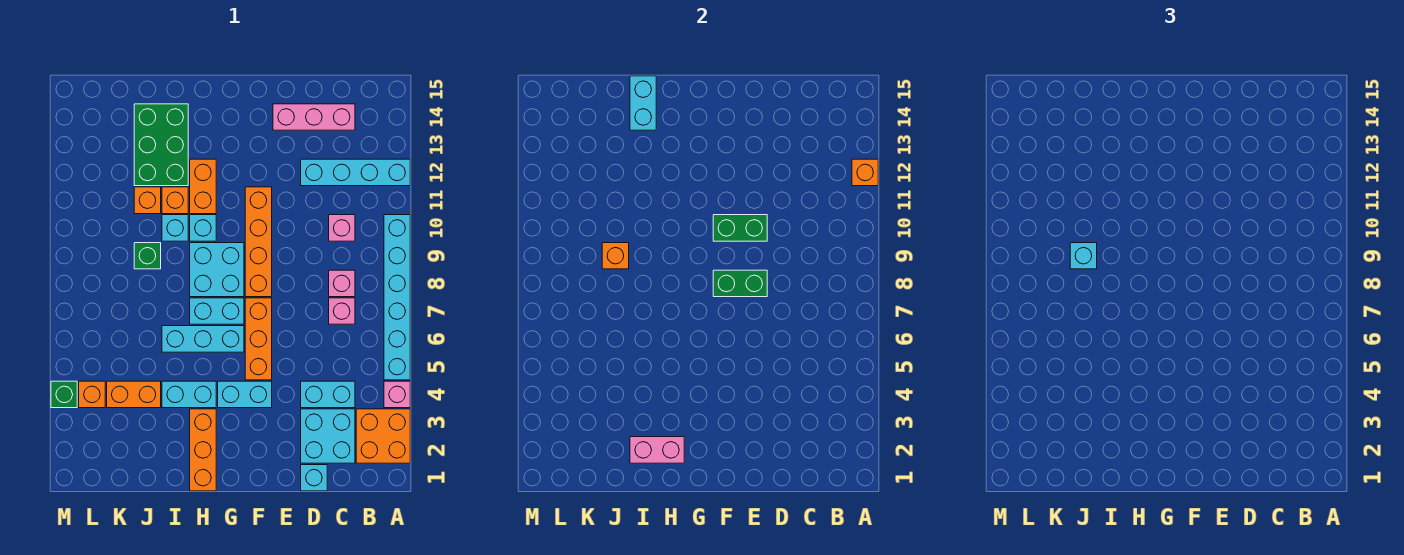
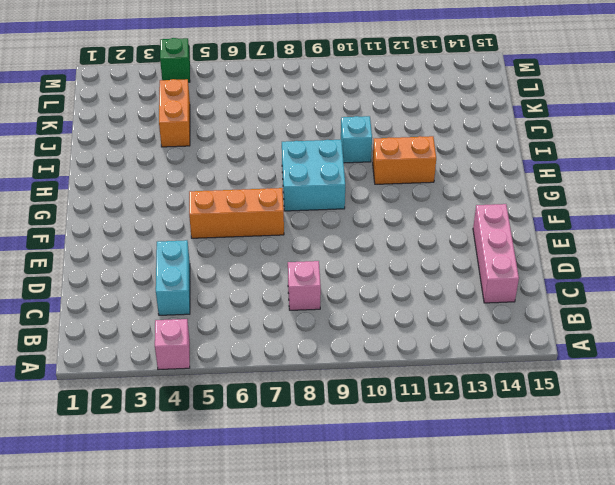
none -> orange 2x2 brick [356,409,410,463]
none -> cyan 1x6 brick [384,215,410,380]
none -> cyan 1x4 brick [301,159,410,186]
none -> cyan 2x2 brick [301,409,355,463]

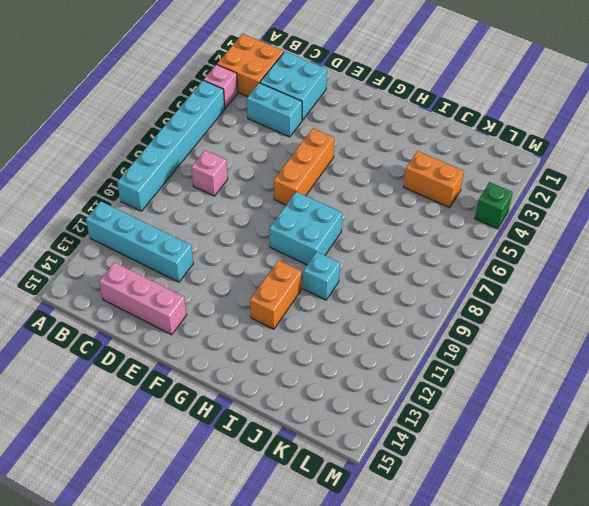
none -> pink 1x1 brick [329,298,355,324]
none -> pink 1x1 brick [329,215,355,241]
none -> cyan 1x1 brick [301,465,327,491]
none -> cyan 1x2 brick [218,381,272,408]

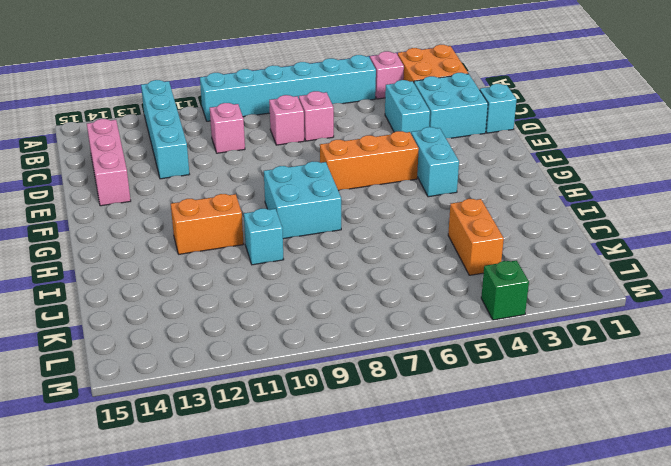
none -> orange 1x4 brick [245,187,272,297]
none -> cyan 1x3 brick [162,326,244,352]
none -> cyan 1x2 brick [190,298,244,324]
none -> orange 1x3 brick [190,409,216,491]

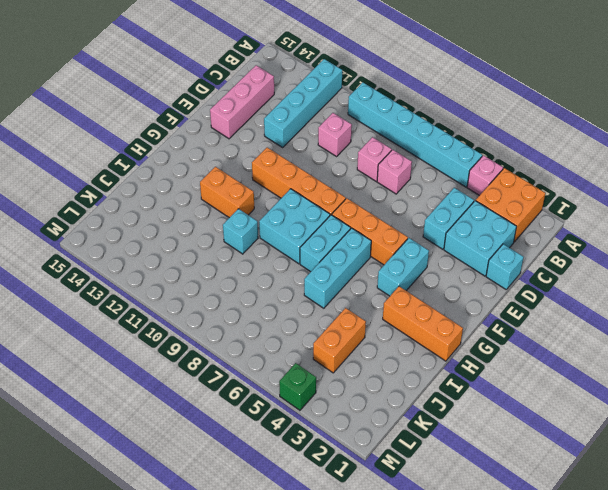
none -> cyan 1x2 brick [162,381,216,408]
none -> cyan 1x1 brick [190,215,216,241]
none -> orange 1x1 brick [162,187,188,214]
none -> green 2x3 brick [134,104,188,186]

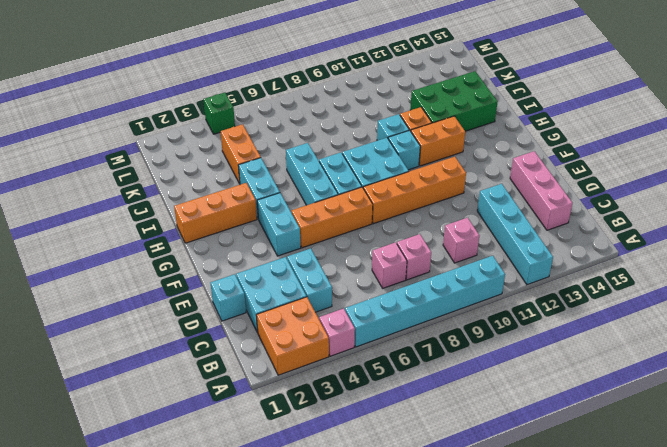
none -> green 1x1 brick [134,243,161,269]
none -> orange 1x1 brick [134,187,161,214]
none -> orange 1x1 brick [79,381,105,408]
none -> orange 1x1 brick [852,159,878,186]

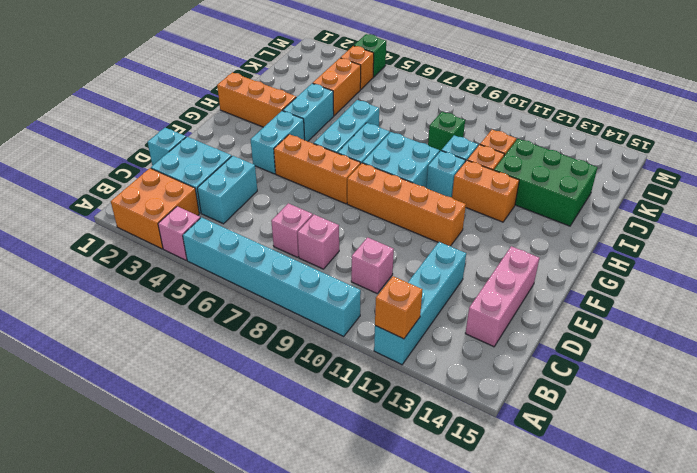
none -> green 1x2 brick [713,270,767,297]
none -> green 1x2 brick [713,215,767,241]
none -> pink 1x2 brick [630,437,684,463]
none -> cyan 1x2 brick [630,76,656,130]

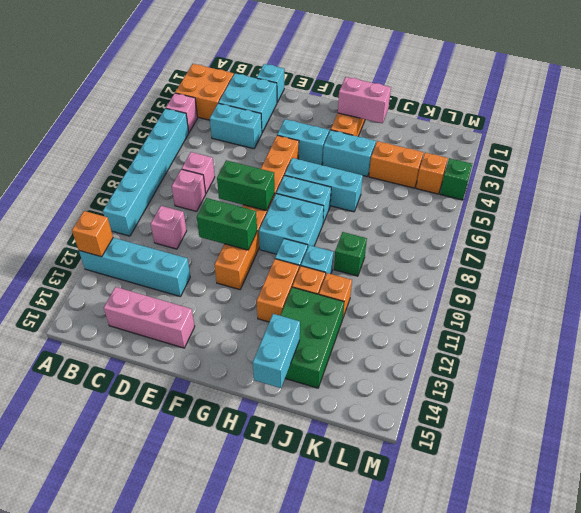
none -> orange 1x1 brick [602,243,629,269]
none -> cyan 1x1 brick [1070,243,1097,269]

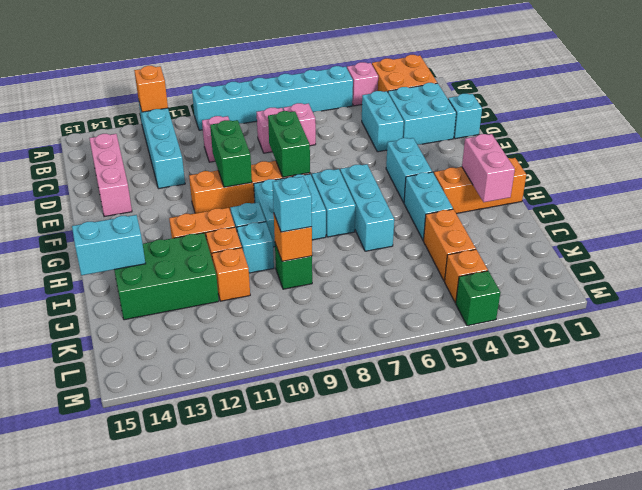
none -> orange 1x3 brick [245,298,272,380]

